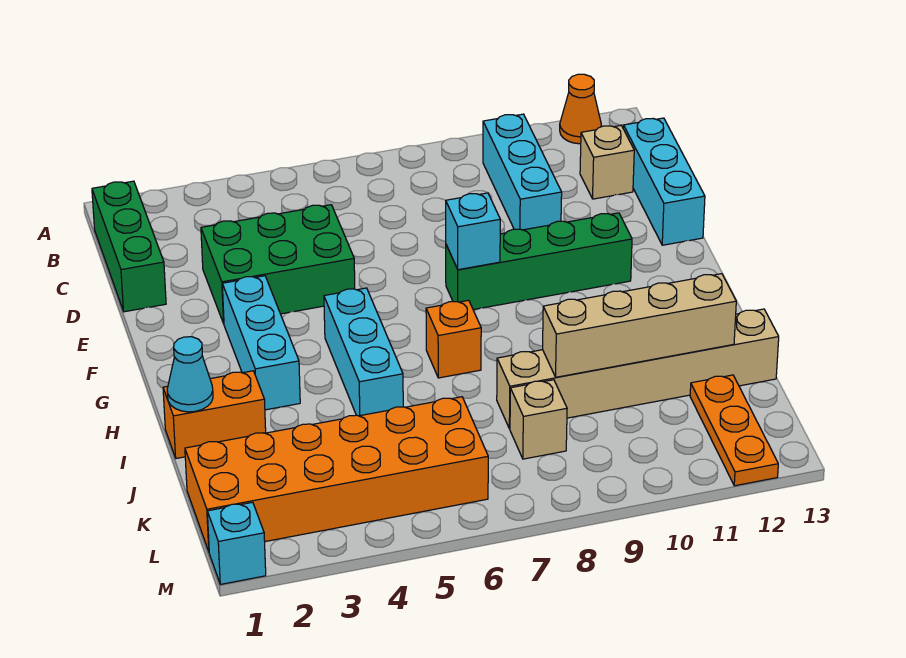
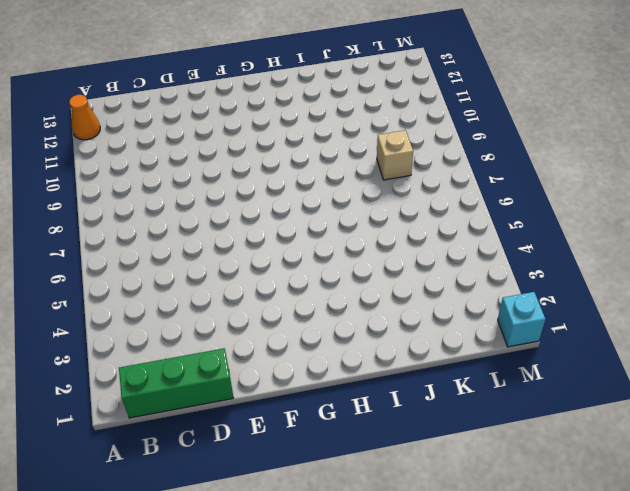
none -> cyan 1x3 brick [483,114,562,230]
none -> tan 1x1 brick [580,126,634,199]
none -> cyan 1x3 brick [623,118,705,245]

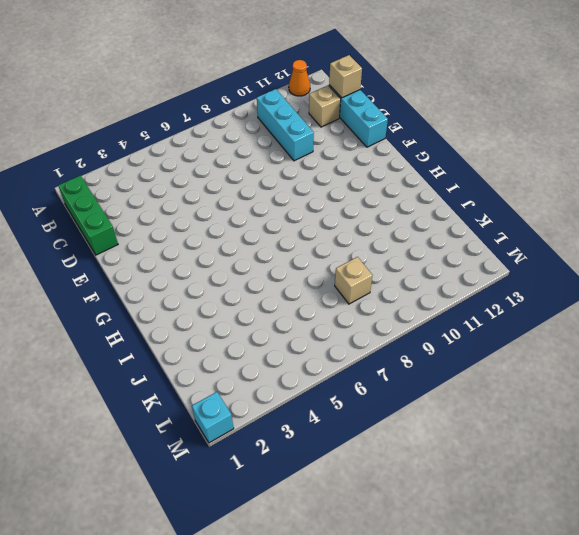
tan 1x1 brick [329,55,362,98] -> none
none -> green 2x3 brick [201,205,355,324]
none -> cyan 1x3 brick [222,276,300,410]
none -> green 1x4 brick [446,213,632,310]

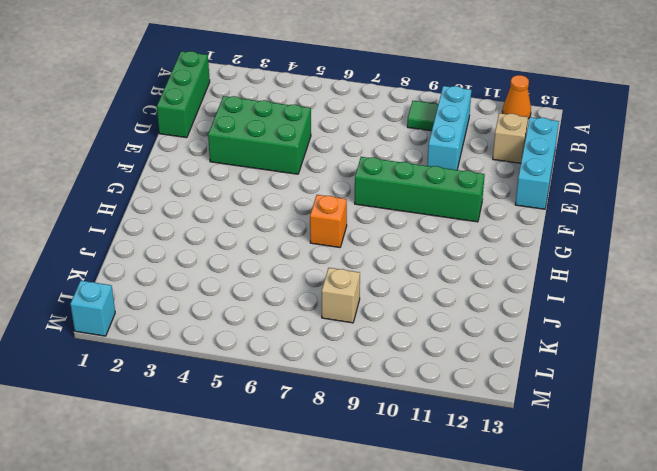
green 1x1 tile [407,101,438,131] -> none
none -> cyan 1x3 brick [222,276,300,410]
none -> cyan 1x3 brick [324,288,403,416]
none -> orange 1x2 brick [163,371,266,458]

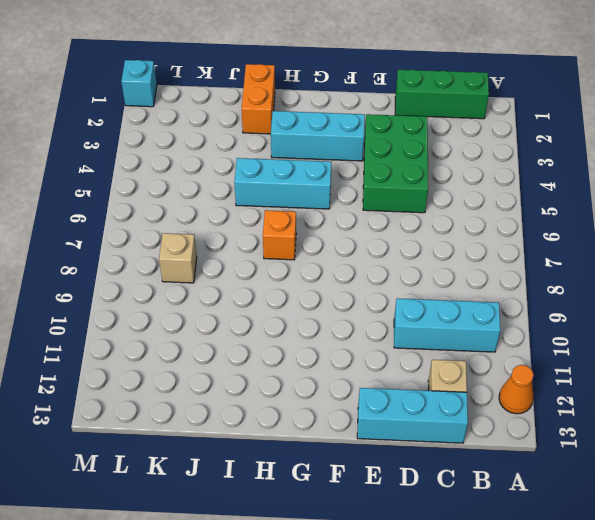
none -> green 1x4 brick [446,213,632,310]
none -> tan 1x6 brick [497,309,779,429]
none -> orange 2x6 brick [185,397,488,551]

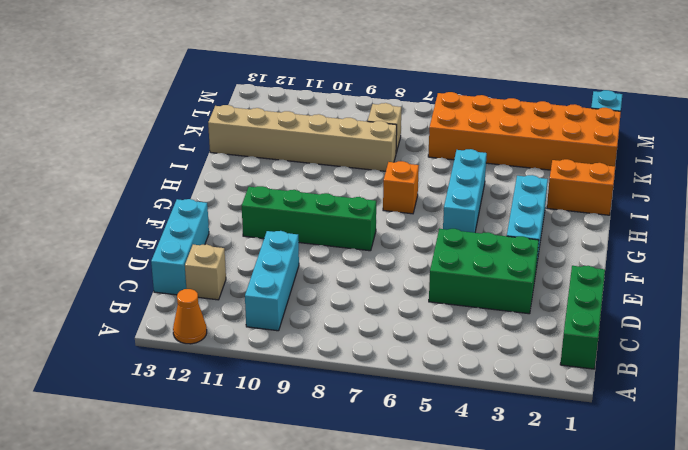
none -> orange 1x3 plate [690,375,778,486]
none -> cyan 1x1 brick [446,193,500,270]
none -> cyan 1x1 cone [167,337,213,412]

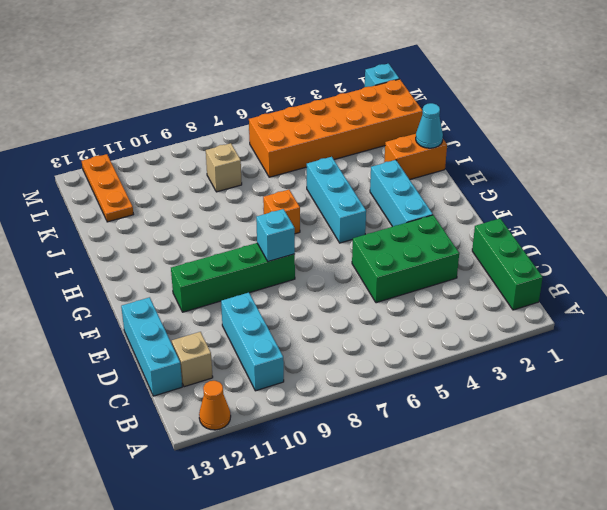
none -> tan 1x6 brick [497,309,779,429]
none -> tan 1x4 brick [543,274,736,377]

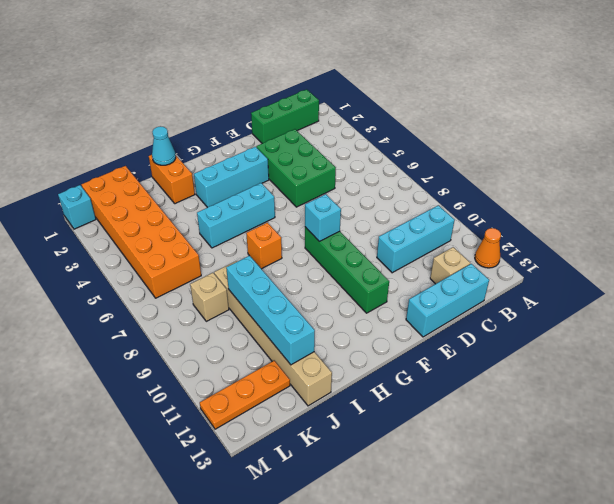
cyan 1x4 brick [226,256,315,365] -> tan 1x4 brick [543,274,736,377]

